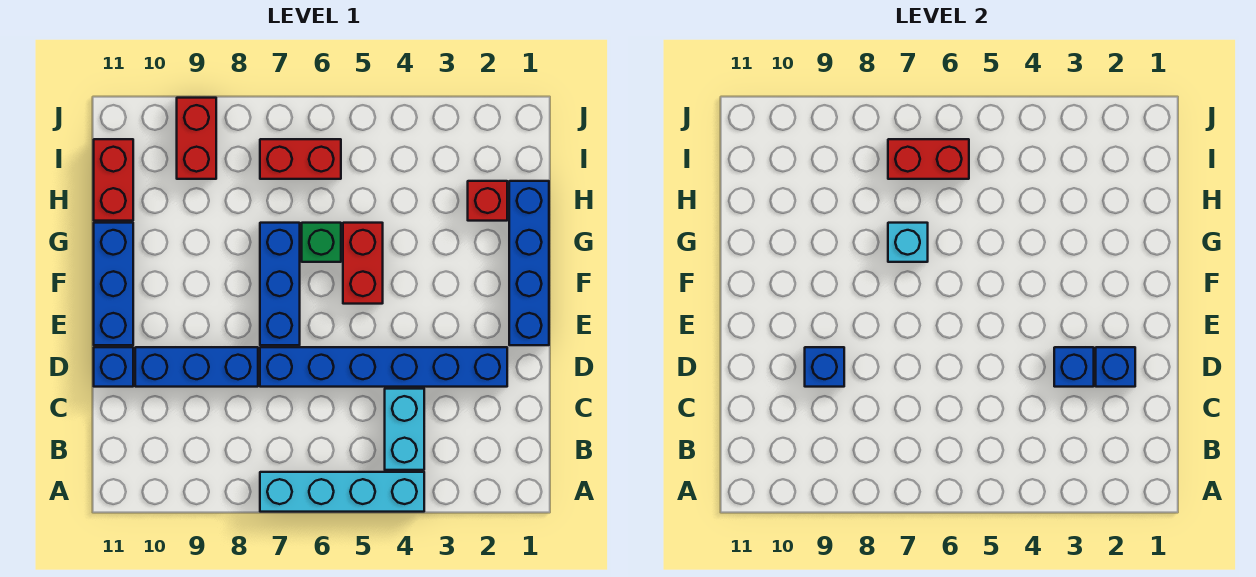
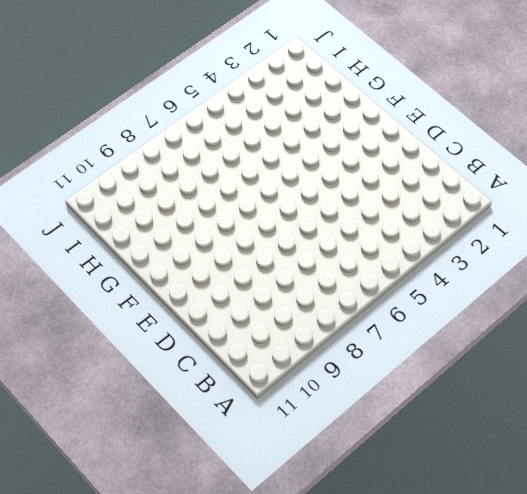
none -> cyan 1x4 brick [260,472,424,512]
none -> cyan 1x2 brick [385,389,424,470]
none -> blue 1x6 brick [260,347,507,387]

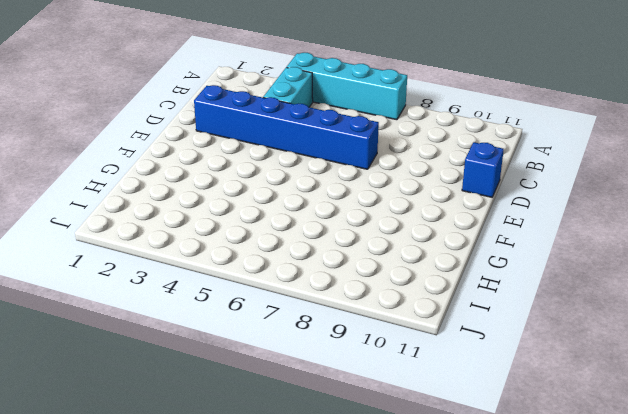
none -> blue 1x3 brick [135,347,258,387]
none -> blue 1x4 brick [509,181,549,345]
none -> blue 1x3 brick [260,223,300,345]

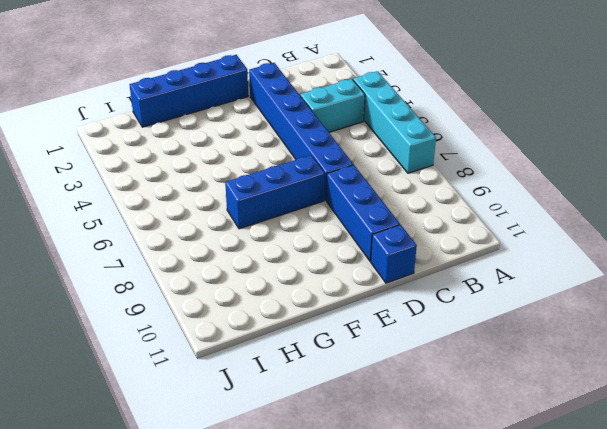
none -> blue 1x3 brick [94,223,133,345]
none -> red 1x2 brick [343,223,383,304]
none -> green 1x1 brick [302,223,341,262]

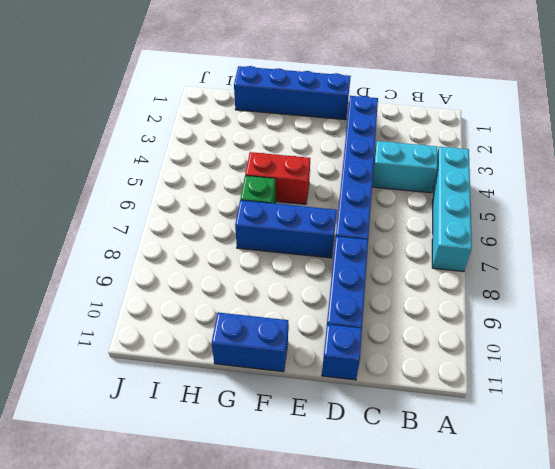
blue 1x2 brick [212,312,288,372] -> blue 1x3 brick [94,223,133,345]
none -> red 1x1 brick [468,181,507,221]
none -> red 1x2 brick [94,139,133,221]
none -> red 1x2 brick [260,139,341,179]

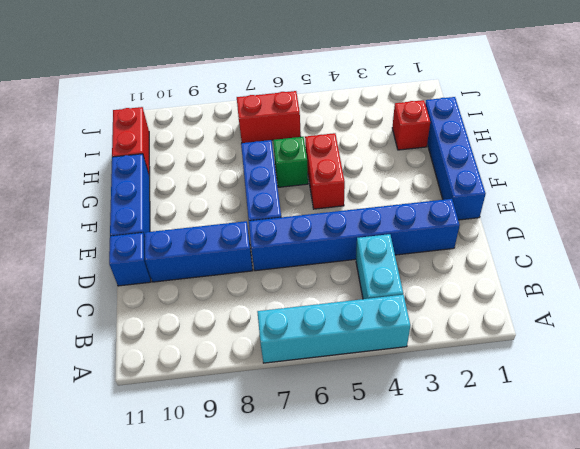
none -> red 1x2 brick [177,98,216,179]
none -> blue 1x1 brick [1096,347,1135,387]
none -> blue 1x1 brick [1054,347,1094,387]

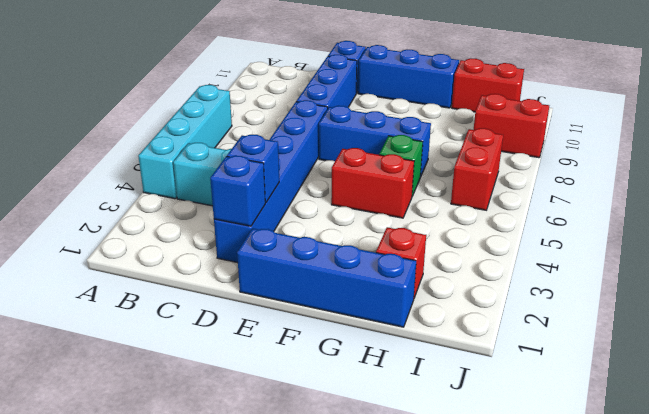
none -> blue 1x1 brick [805,347,844,387]
none -> cyan 1x1 brick [888,223,928,262]
none -> red 1x2 brick [888,139,969,179]

